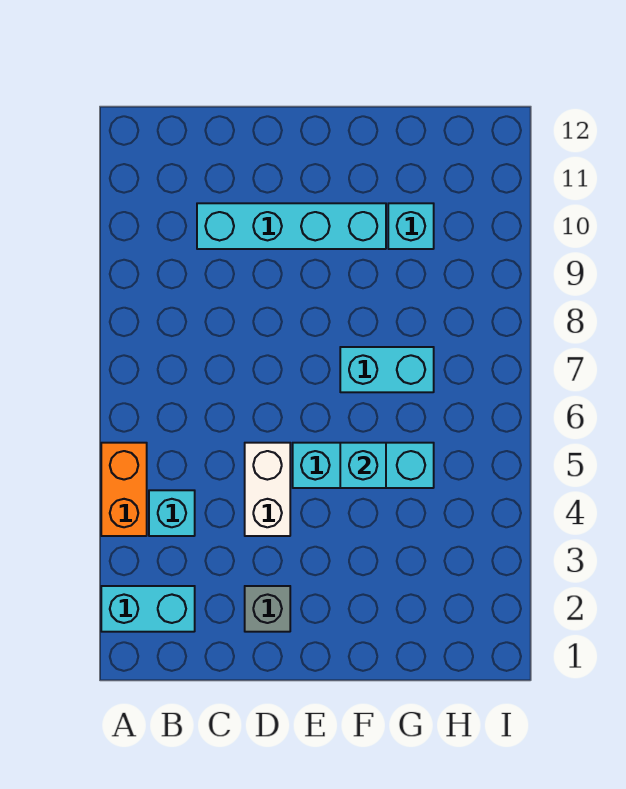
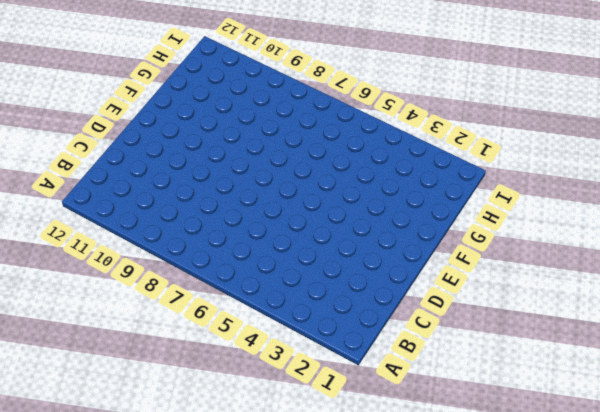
none -> cyan 1x2 brick [101,586,195,632]
none -> orange 1x2 brick [101,443,147,536]

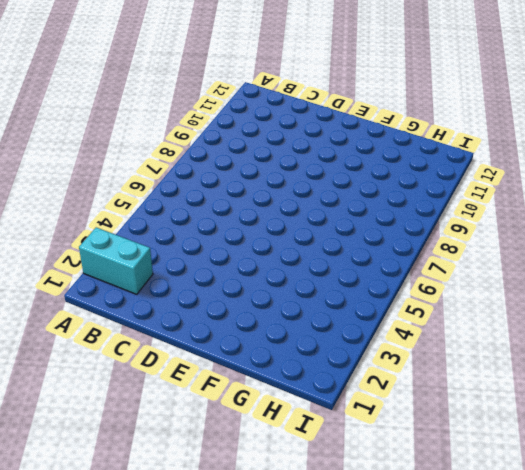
none -> orange 1x2 brick [101,443,147,536]
none -> cyan 1x1 brick [149,490,195,536]

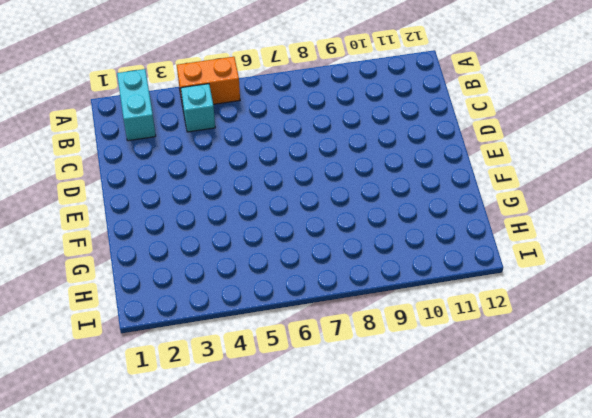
none -> cyan 1x4 brick [197,203,386,249]
none -> grey 1x1 brick [245,586,290,632]

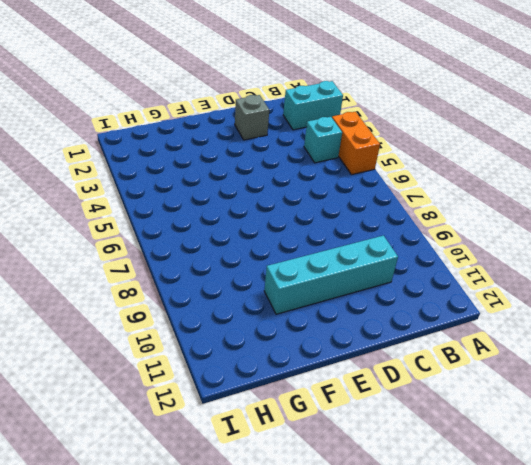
none -> white 1x2 brick [245,443,290,536]
none -> cyan 1x3 brick [293,443,434,488]

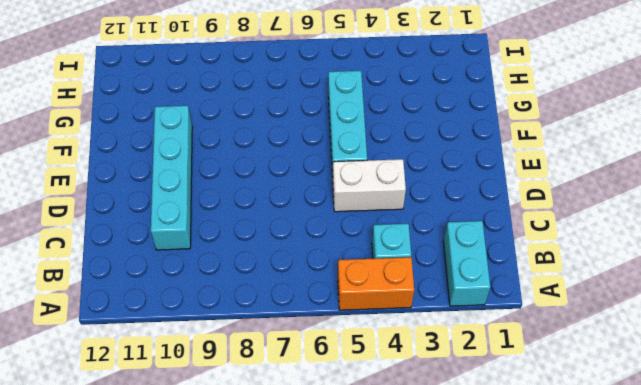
none -> grey 1x1 brick [245,586,290,632]
none -> cyan 1x2 brick [340,347,434,392]

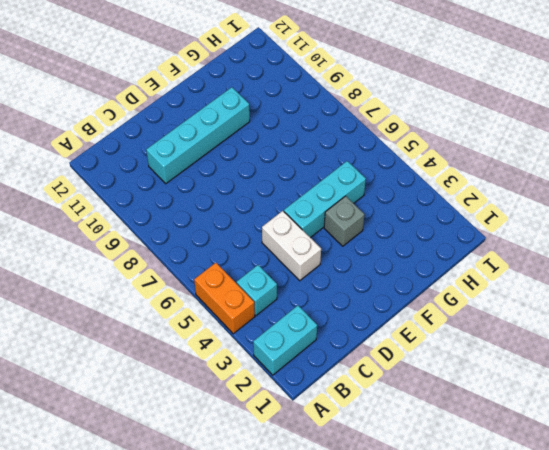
grey 1x1 brick [324,196,365,246] -> grey 1x1 brick moved to [245,586,290,632]
none -> cyan 1x2 brick [340,347,434,392]
none -> cyan 1x1 brick [388,203,434,249]

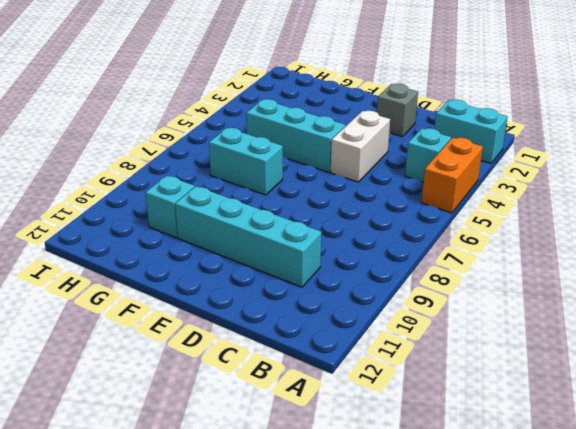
none -> cyan 1x1 brick [340,443,386,488]

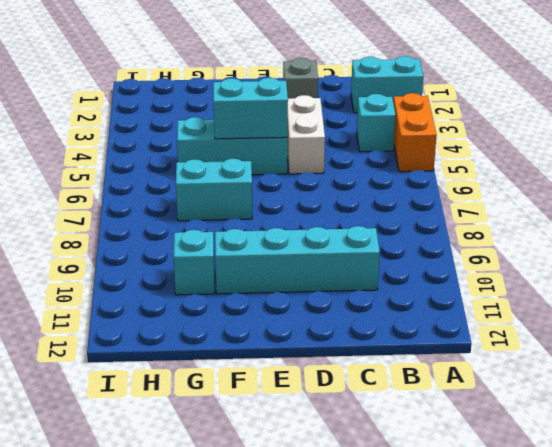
cyan 1x2 brick [213,78,288,139] -> cyan 1x1 brick [340,443,386,488]

